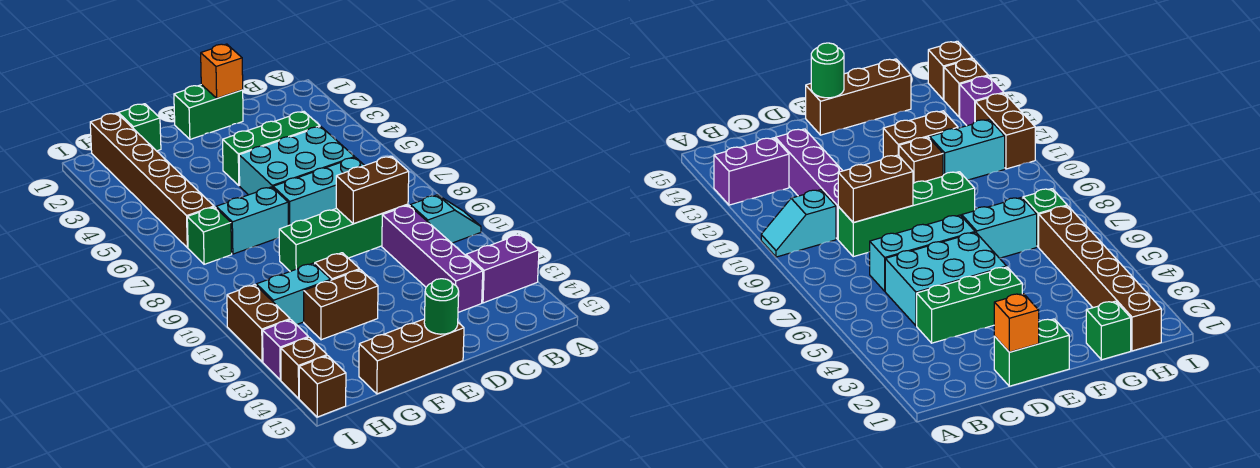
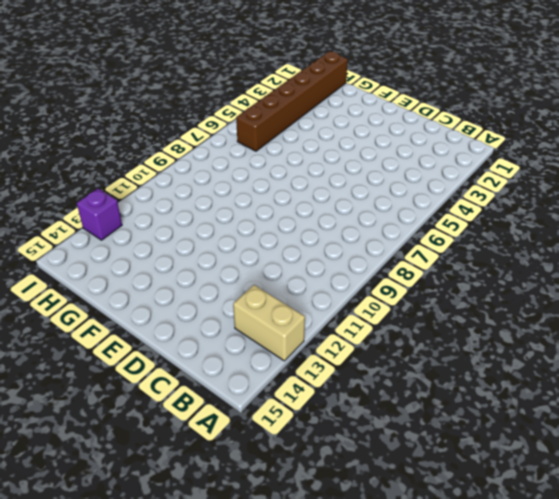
tan 1x2 brick [233,285,305,361] -> purple 1x2 brick [466,234,539,303]
none -> cyan 1x2 slope [410,195,481,243]
none -> green 1x3 brick [223,111,320,186]
none -> cyan 2x3 brick [239,127,355,195]

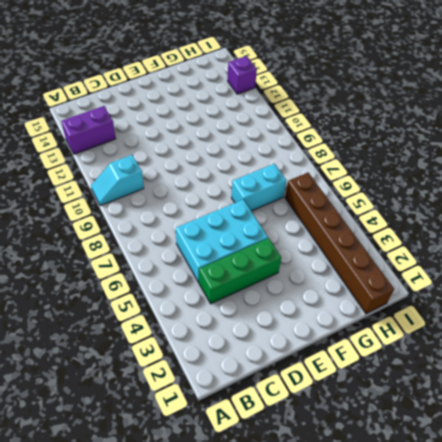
none -> cyan 1x3 brick [273,157,365,226]
none -> green 1x4 brick [279,204,408,271]
none -> purple 1x4 brick [382,205,483,312]

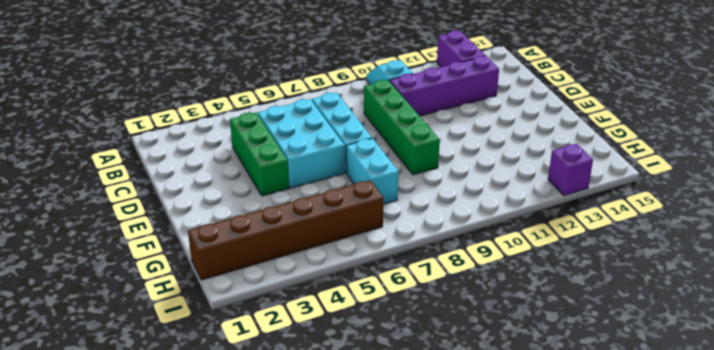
none -> green 1x2 brick [174,85,243,139]
none -> brown 1x3 brick [359,319,464,394]
none -> brown 1x1 brick [315,253,360,280]

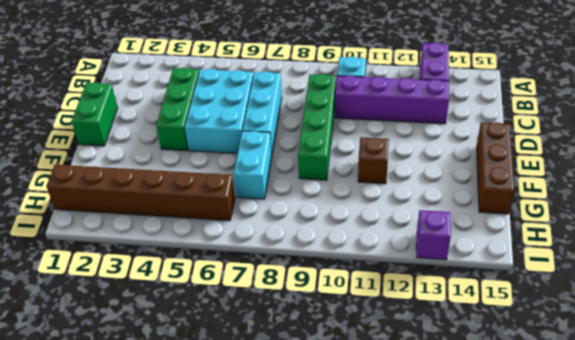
none -> brown 1x2 brick [304,270,378,340]
none -> green 1x1 brick [118,104,161,151]
none -> cyan 1x2 brick [256,263,331,325]

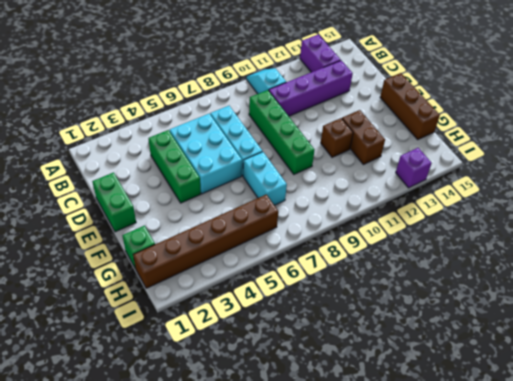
none -> cyan 1x2 brick [256,263,331,325]
none -> green 1x1 brick [187,207,232,264]
none -> brown 1x2 brick [227,285,290,362]

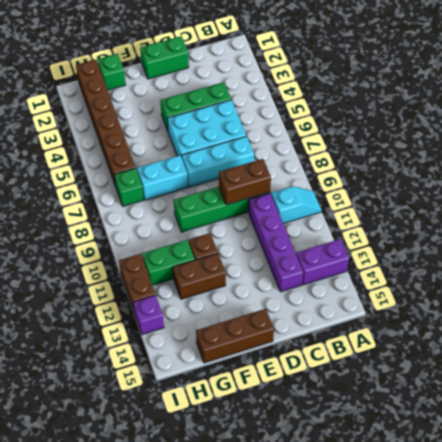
green 1x2 brick [142,240,195,285] -> cyan 1x2 brick [256,263,331,325]
none -> brown 1x1 brick [281,337,327,398]
none -> brown 1x1 brick [299,356,346,417]
none -> orange 1x1 brick [201,44,243,98]

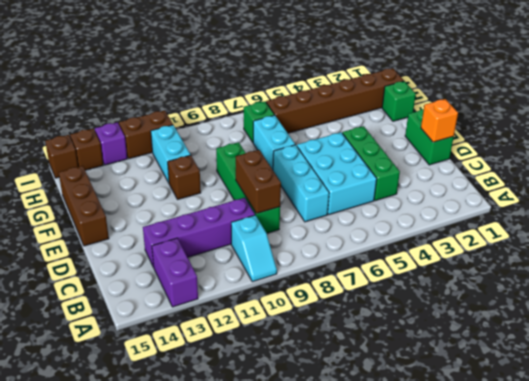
none -> brown 1x2 brick [304,270,378,340]
none -> green 1x1 round brick [424,279,459,334]

